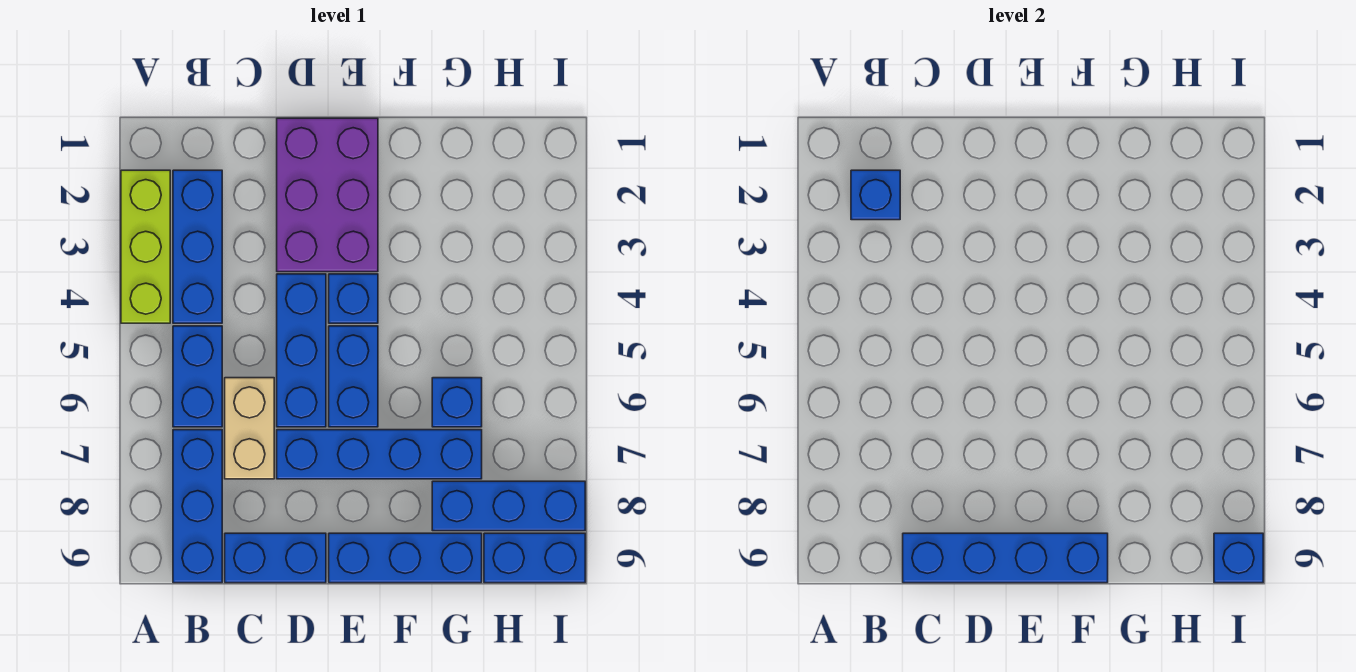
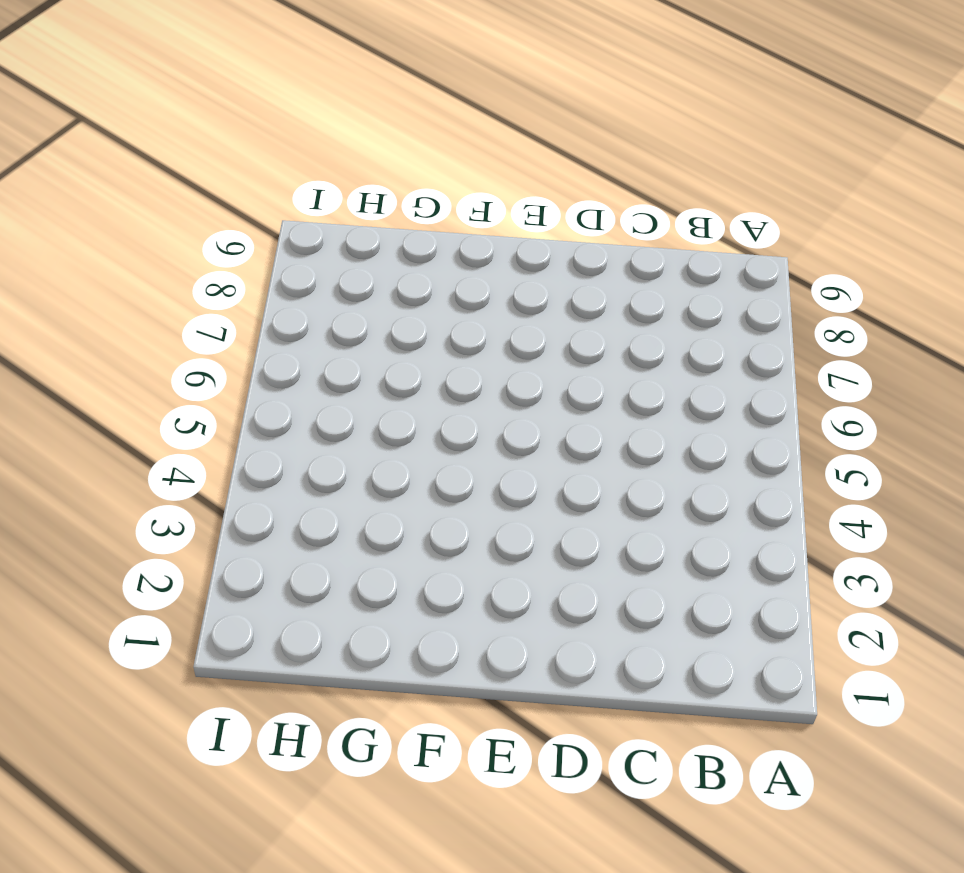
none -> lime 1x3 brick [121,170,170,323]
none -> blue 1x3 brick [173,170,222,323]
none -> blue 1x2 brick [173,326,222,427]

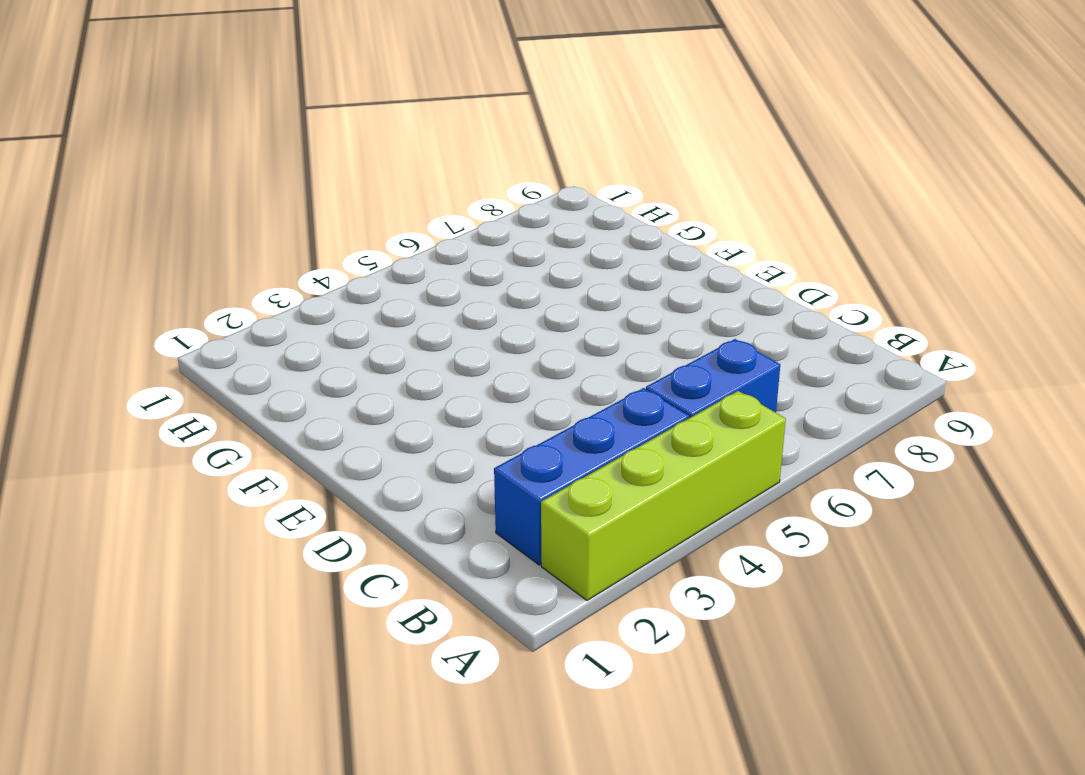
lime 1x4 brick [541,391,786,600] -> lime 1x3 brick [121,170,170,323]
none -> blue 1x3 brick [173,430,222,583]
none -> tan 1x2 brick [225,378,274,479]
none -> blue 1x2 brick [225,533,326,583]

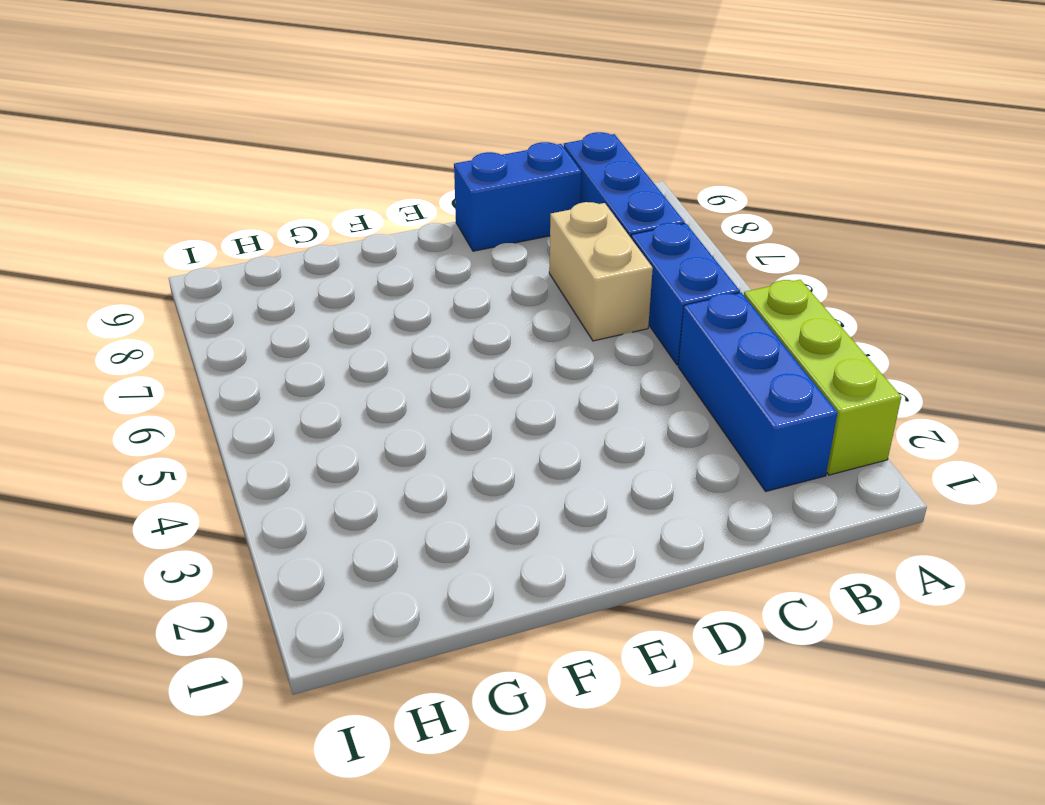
none -> purple 2x3 brick [277,118,378,272]
none -> blue 1x3 brick [277,274,326,427]
none -> blue 1x4 brick [277,430,482,479]

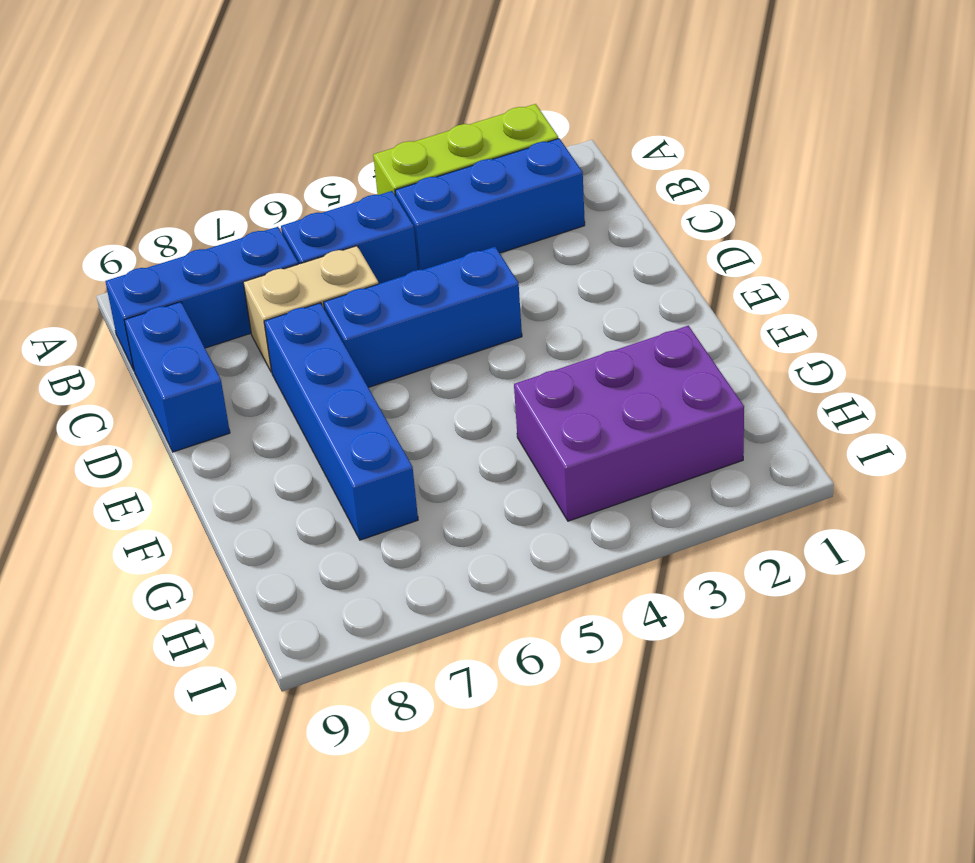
purple 2x3 brick [514,326,744,521] -> purple 2x3 brick moved to [277,118,378,272]
none -> blue 1x1 brick [329,274,378,323]
none -> blue 1x2 brick [329,326,378,427]
none -> blue 1x3 brick [329,533,482,583]

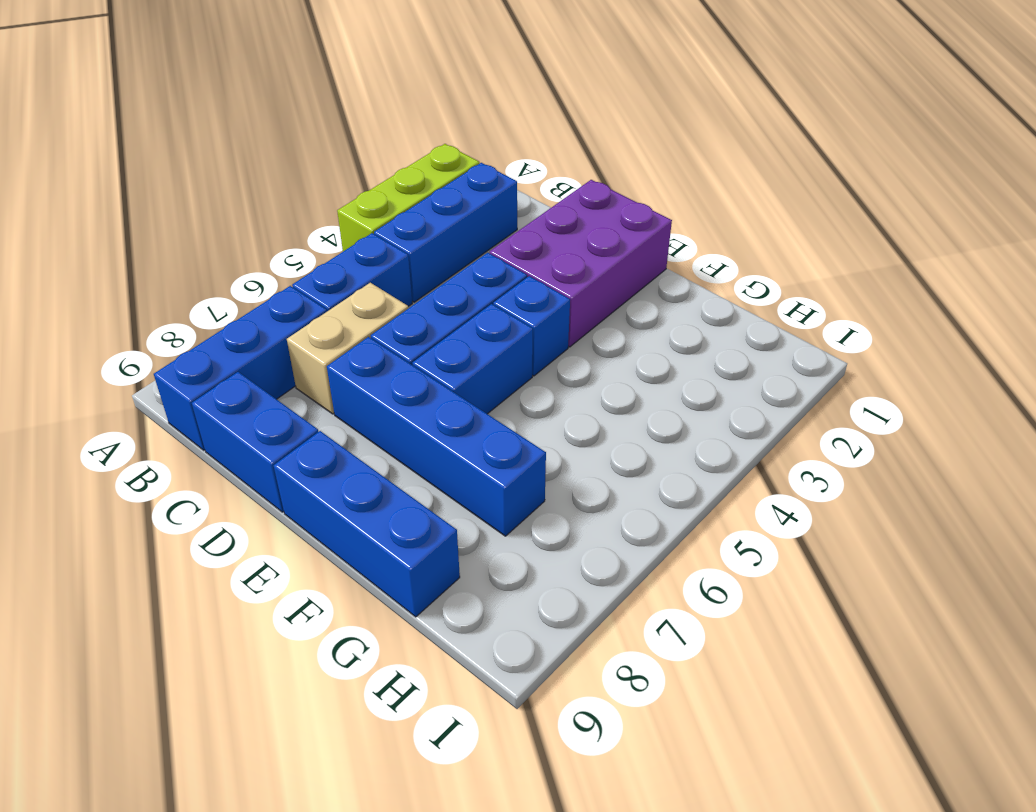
none -> blue 1x1 brick [432,378,482,427]
none -> blue 1x3 brick [432,481,585,531]
none -> blue 1x2 brick [484,533,585,583]

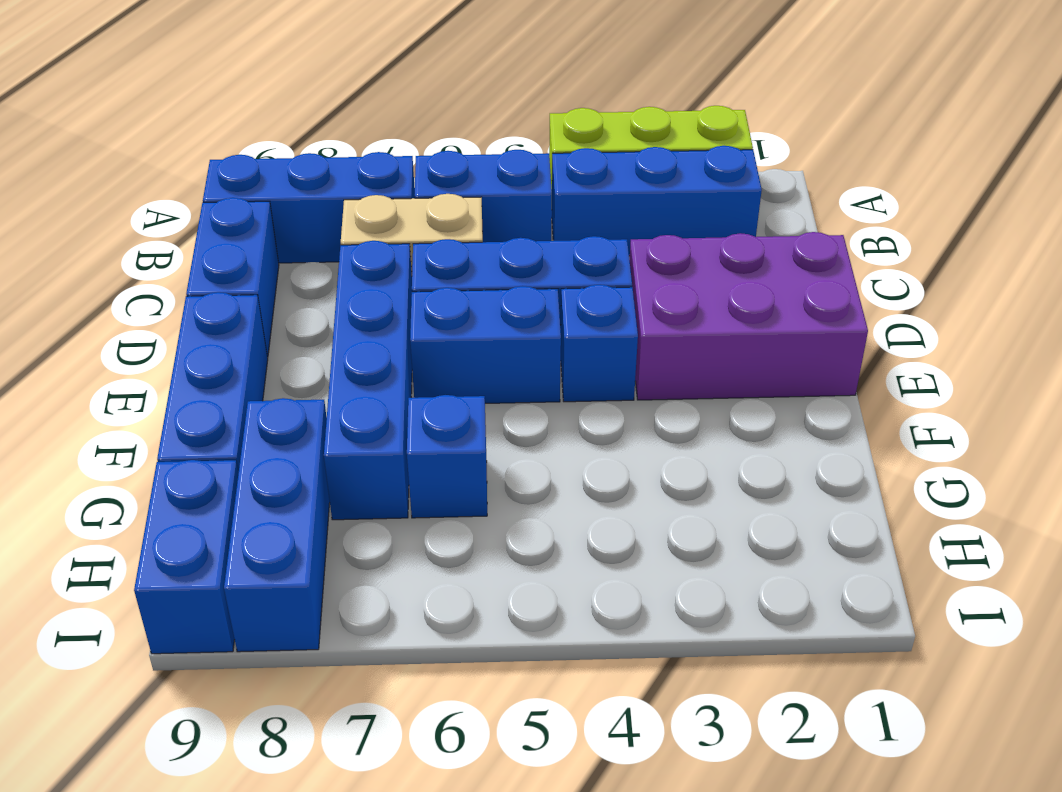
none -> blue 1x1 brick [851,170,900,220]
none -> blue 1x4 brick [903,533,1108,583]
none -> blue 1x1 brick [1214,533,1263,583]

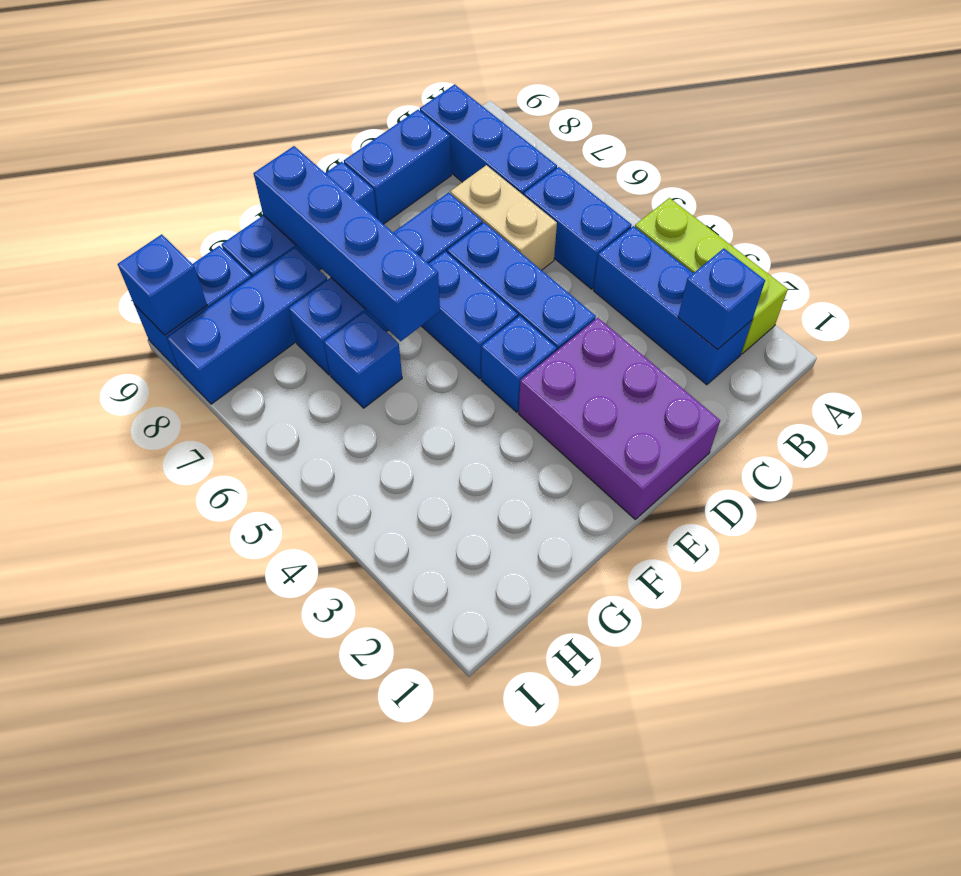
blue 1x4 brick [254,146,440,341] -> blue 1x4 brick turned to [903,533,1108,583]

